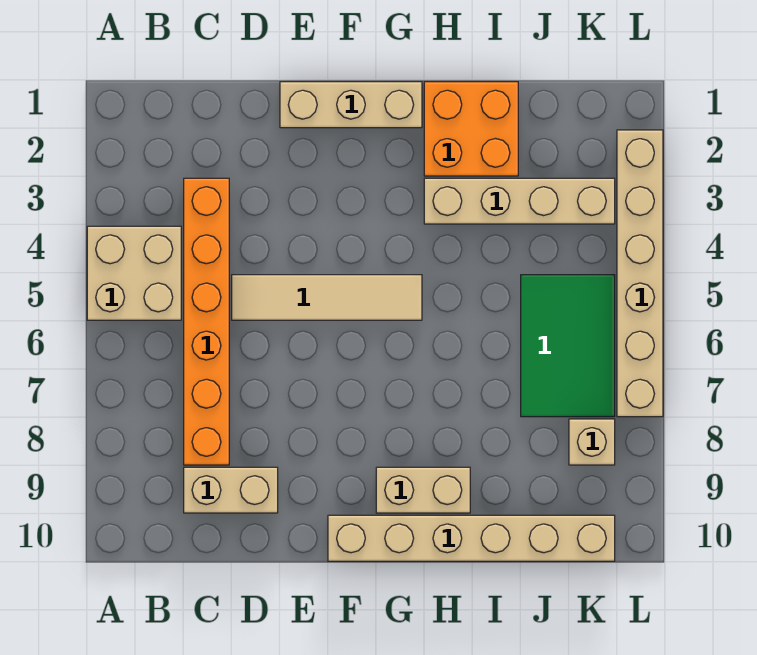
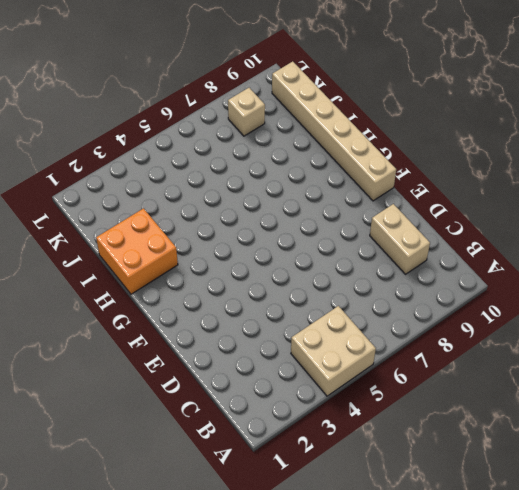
none -> orange 1x6 brick [184,178,229,465]
none -> tan 1x4 tile [232,275,422,320]
none -> tan 1x3 brick [280,82,422,128]

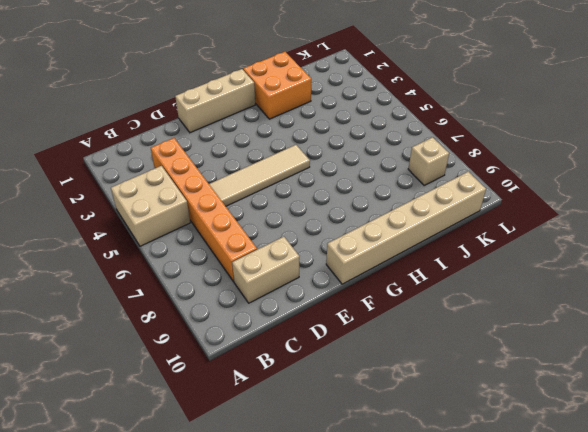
none -> tan 1x2 brick [376,467,470,513]
none -> tan 1x4 brick [424,178,615,224]
none -> green 2x3 tile [521,275,615,417]

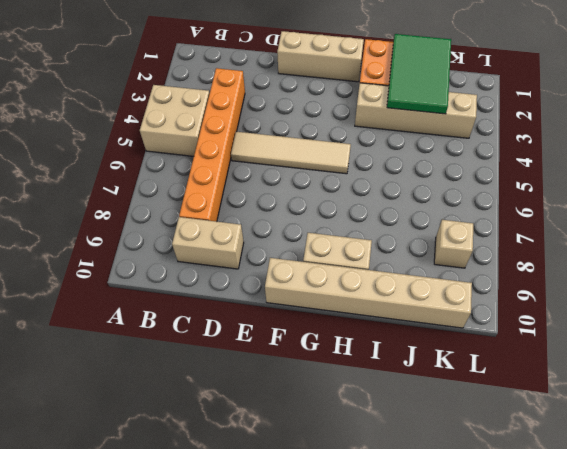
green 2x3 tile [387,34,451,114] -> green 2x3 tile moved to [521,275,615,417]
none -> tan 1x6 brick [617,130,663,417]

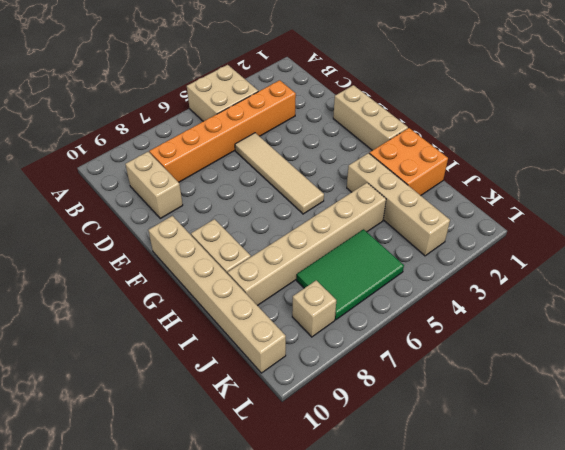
tan 1x6 brick [228,183,386,306] -> tan 1x6 brick moved to [617,130,663,417]

